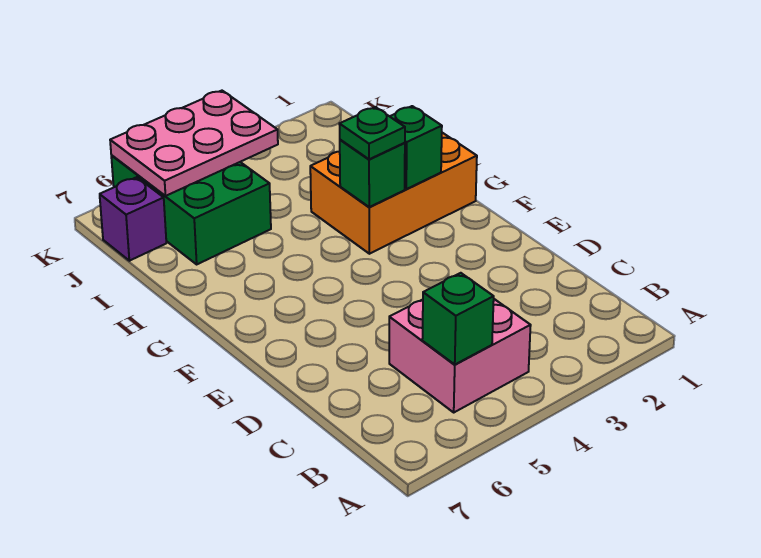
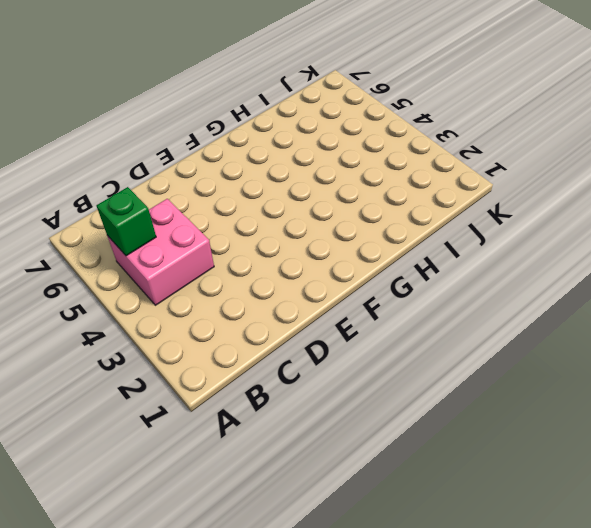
none -> orange 2x3 brick [310,133,477,254]
none -> green 2x3 brick [111,155,271,264]

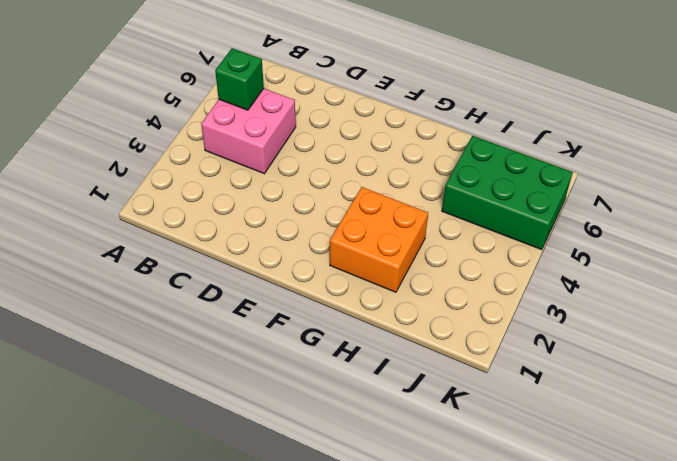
orange 2x2 brick [330,187,428,292] -> orange 2x3 brick [310,133,477,254]
none -> purple 1x1 brick [100,177,166,261]
none -> green 1x1 brick [390,106,442,189]

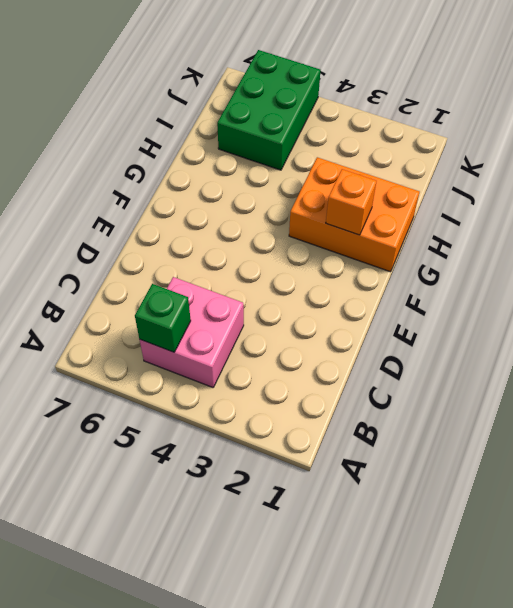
orange 1x1 brick [326,169,377,235] -> green 1x1 brick [390,106,442,189]
none -> purple 1x1 brick [100,177,166,261]
none -> green 1x1 brick [340,140,405,207]

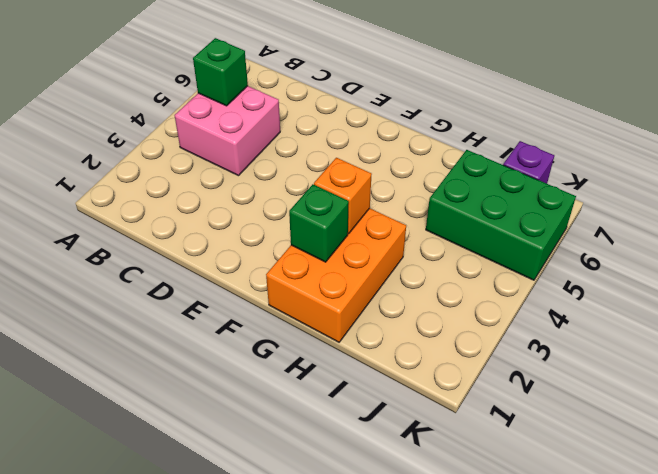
orange 1x1 brick [314,158,372,234] -> green 1x1 brick [340,140,405,207]
none -> pink 2x3 plate [110,91,278,196]
none -> green 1x1 plate [339,107,405,159]

